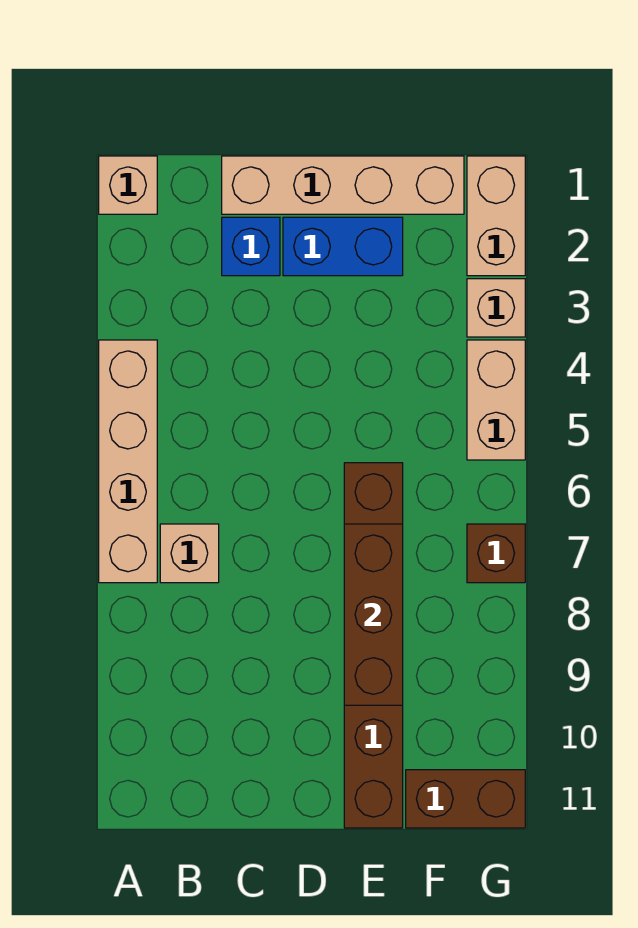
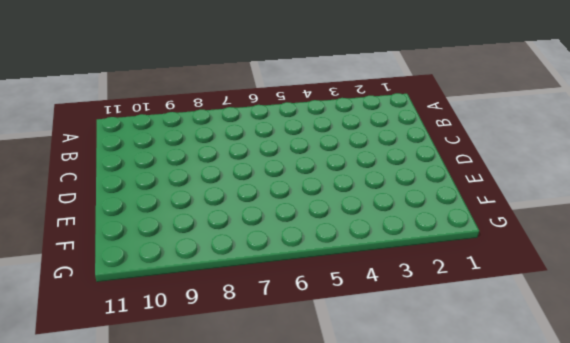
none -> tan 1x1 brick [99,156,157,214]
none -> tan 1x4 brick [99,340,157,583]
none -> tan 1x1 brick [160,524,219,583]

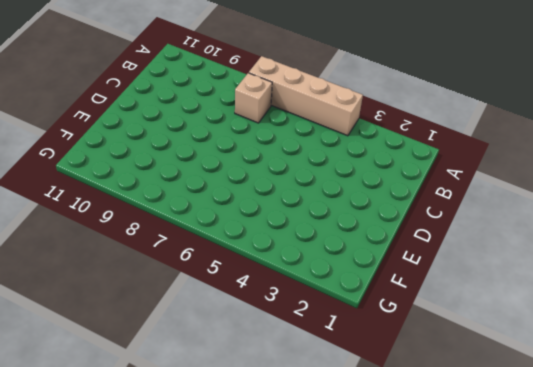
none -> tan 1x1 brick [99,156,157,214]
none -> tan 1x4 brick [222,156,464,214]
none -> blue 1x1 brick [222,217,280,276]

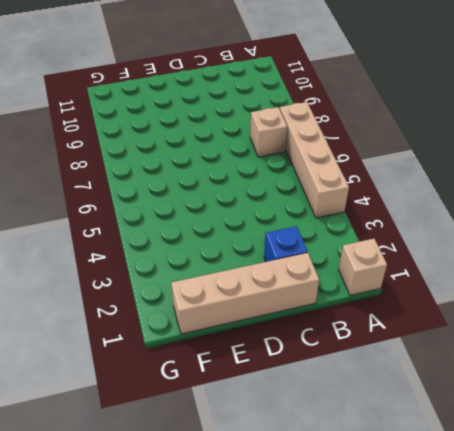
none -> blue 1x2 brick [283,217,403,276]
none -> brown 1x6 brick [344,463,403,828]
none -> brown 1x2 brick [406,770,525,828]

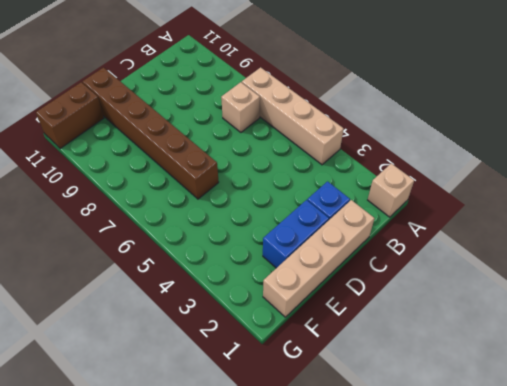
none -> tan 1x2 brick [467,156,525,276]
none -> tan 1x1 brick [467,279,525,337]
none -> tan 1x2 brick [467,340,525,460]

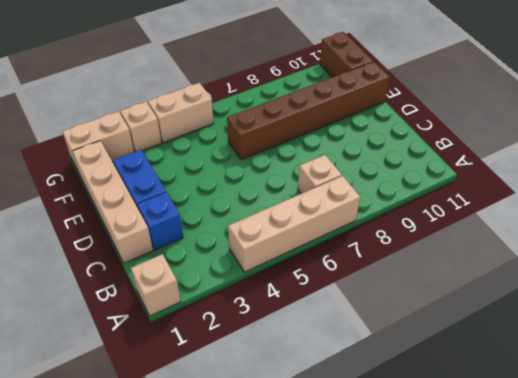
none -> brown 1x1 brick [467,524,525,583]
none -> brown 1x3 brick [344,524,403,705]

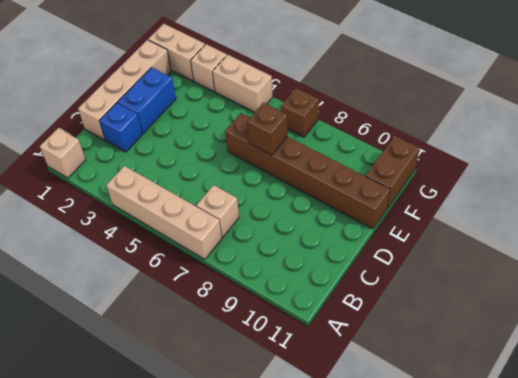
brown 1x1 brick [247,103,288,155] -> brown 1x3 brick [344,524,403,705]

